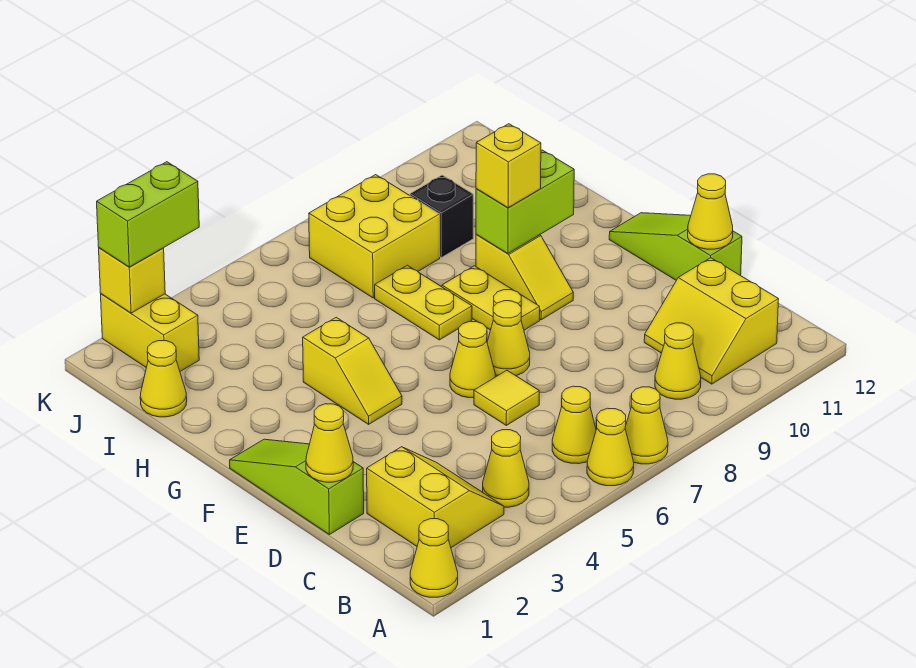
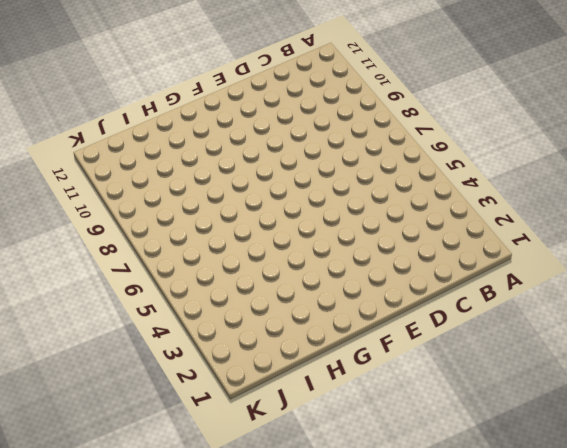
none -> yellow 1x1 cone [410,519,458,597]
none -> yellow 1x1 cone [587,408,634,486]
none -> yellow 1x1 cone [625,387,668,464]

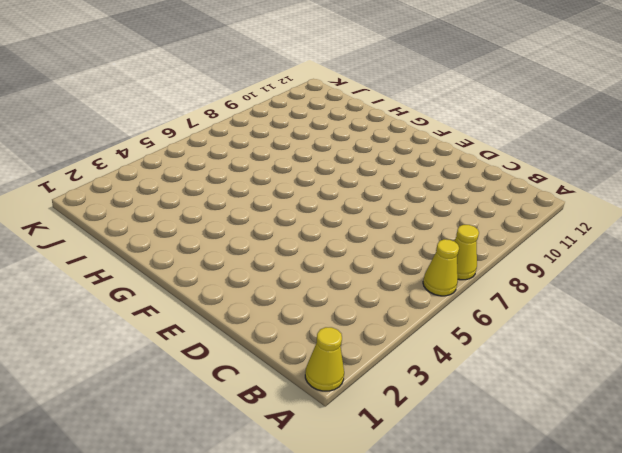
none -> yellow 2x2 slope [367,447,504,548]
none -> yellow 1x1 cone [483,430,529,507]
none -> yellow 1x1 cone [552,386,596,464]

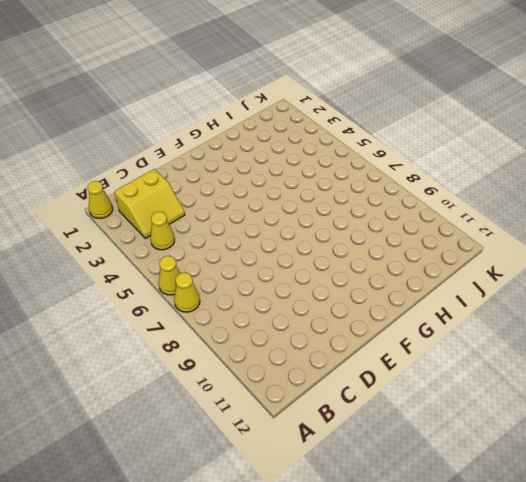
none -> yellow 1x1 cone [552,386,596,464]
none -> yellow 1x1 cone [655,323,701,399]
none -> yellow 2x2 slope [644,258,778,384]

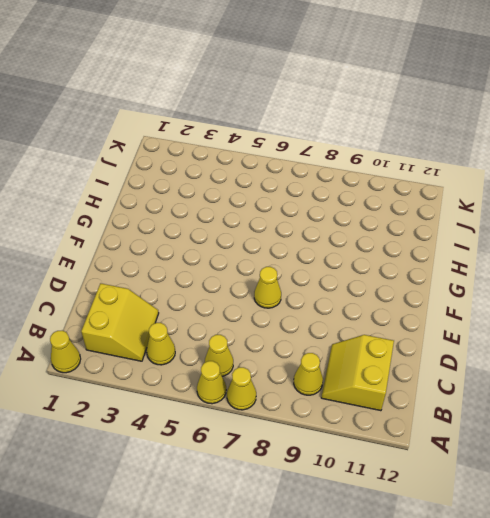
none -> lime 1x3 slope [230,439,364,535]
none -> yellow 1x1 tile [474,370,539,425]
none -> lime 1x3 slope [609,213,742,280]

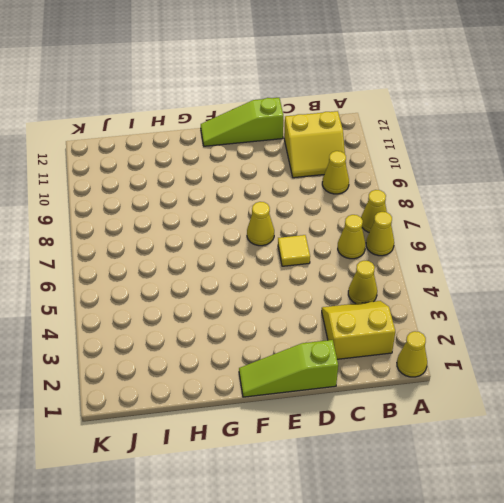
none -> yellow 1x1 cone [450,322,495,398]
none -> yellow 1x2 slope [303,317,402,424]
none -> yellow 1x2 plate [442,266,540,330]

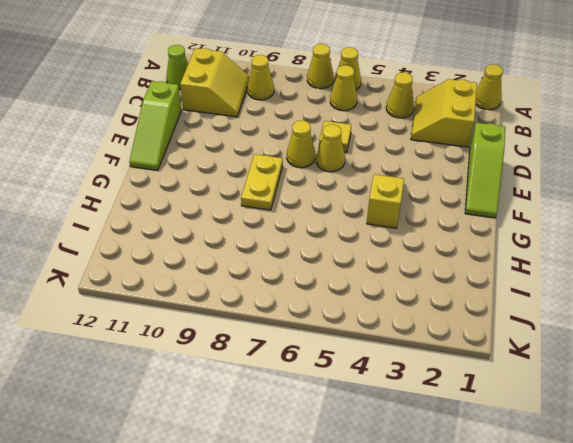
lime 1x1 cone [166,45,188,89] -> none
none -> yellow 1x2 slope [476,234,573,320]
none -> yellow 1x2 plate [375,265,472,340]
none -> yellow 1x1 cone [140,341,187,417]

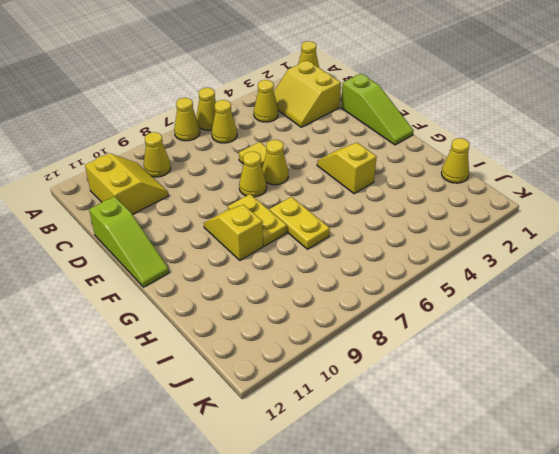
none -> yellow 2x2 brick [309,175,440,298]
none -> black 1x1 brick [410,175,473,258]
none -> yellow 1x2 brick [101,294,199,371]

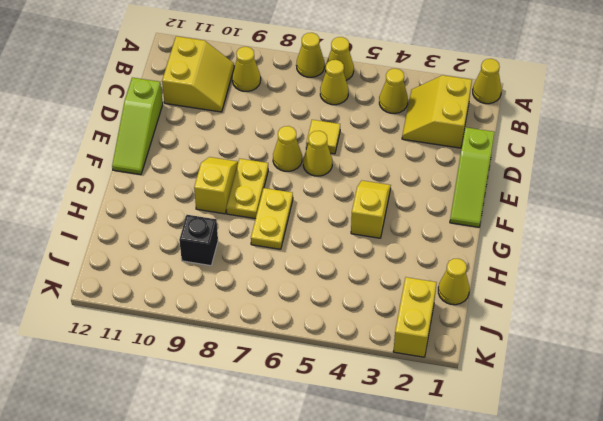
none -> yellow 2x2 brick [309,175,440,298]
none -> yellow 1x1 cone [306,404,353,482]
none -> yellow 1x1 cone [688,174,733,249]

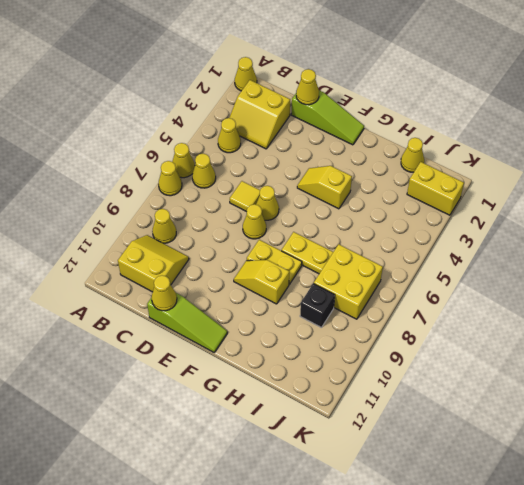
none -> lime 1x2 brick [476,150,574,254]
none -> yellow 1x1 brick [99,248,165,313]
none -> yellow 1x1 brick [476,124,541,208]

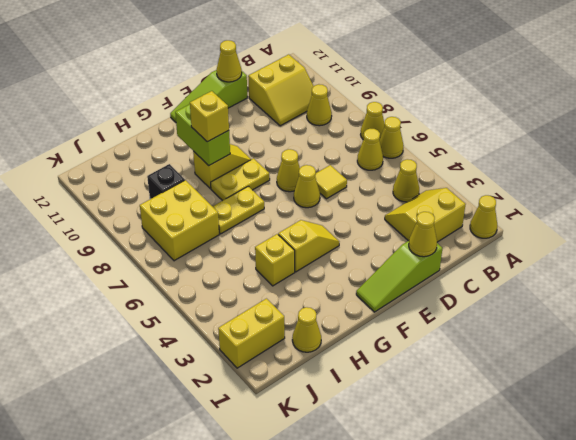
yellow 1x1 brick [255,234,295,286] -> yellow 1x1 brick moved to [99,248,165,313]
none -> lime 1x2 brick [97,162,199,267]

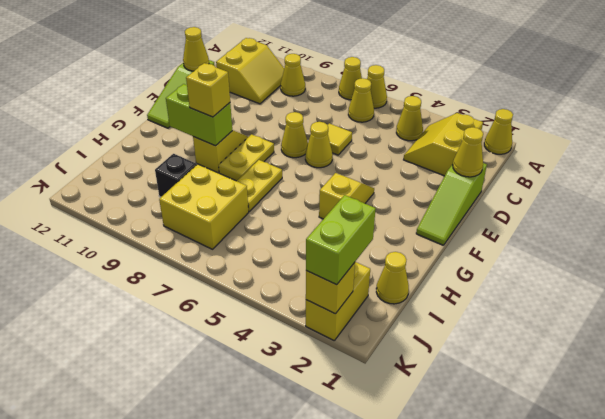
lime 1x2 brick [306,195,376,285] -> lime 1x2 brick turned to [97,162,199,267]

